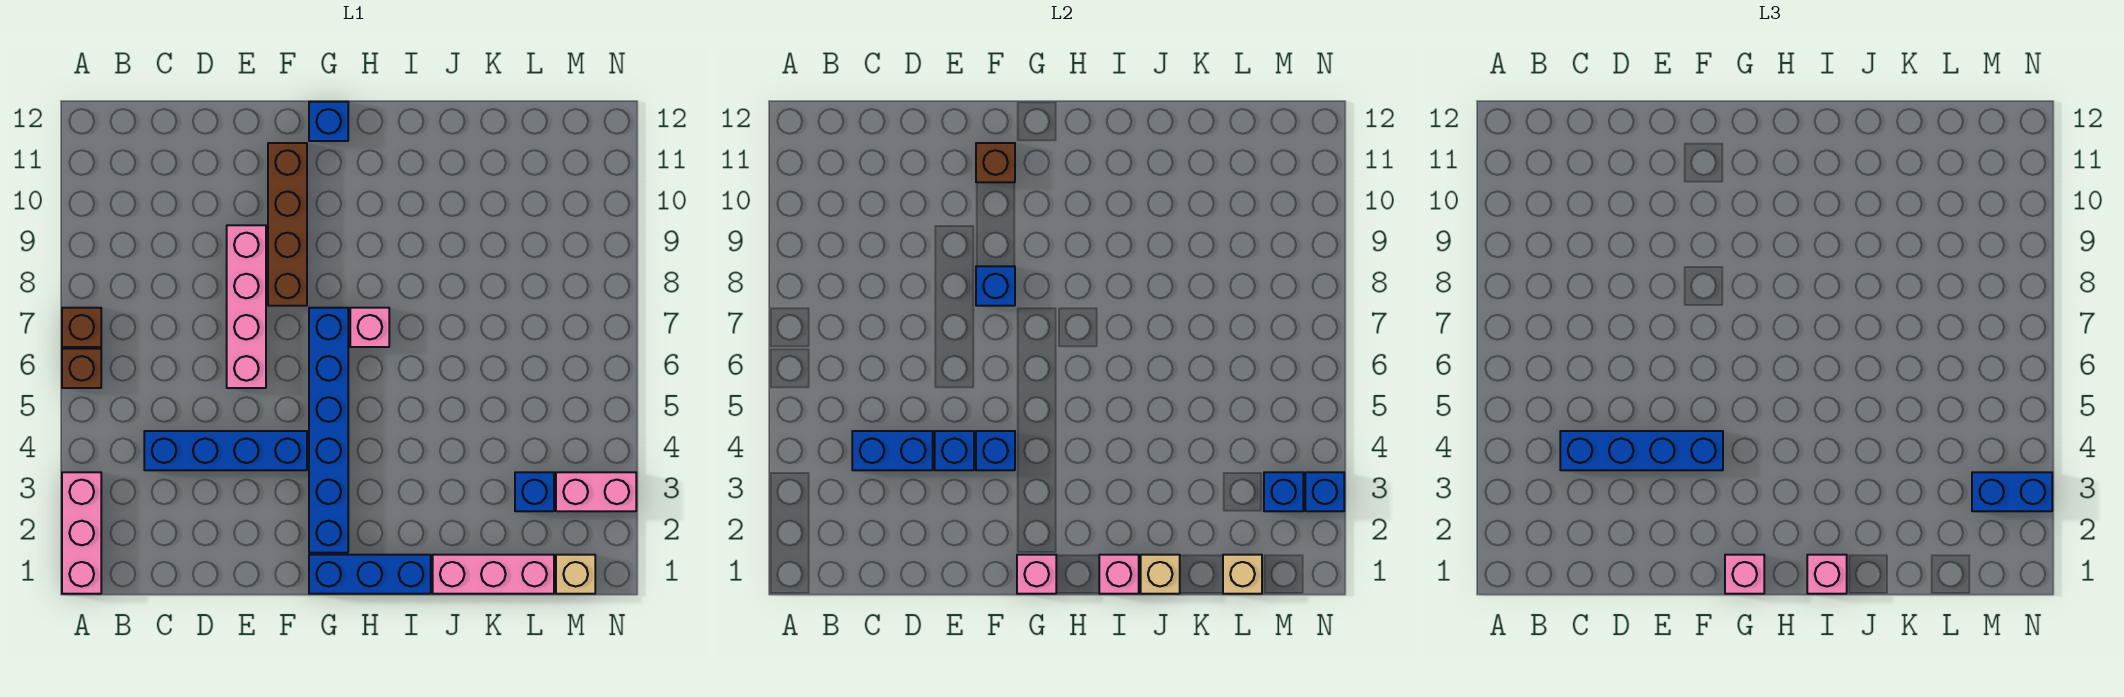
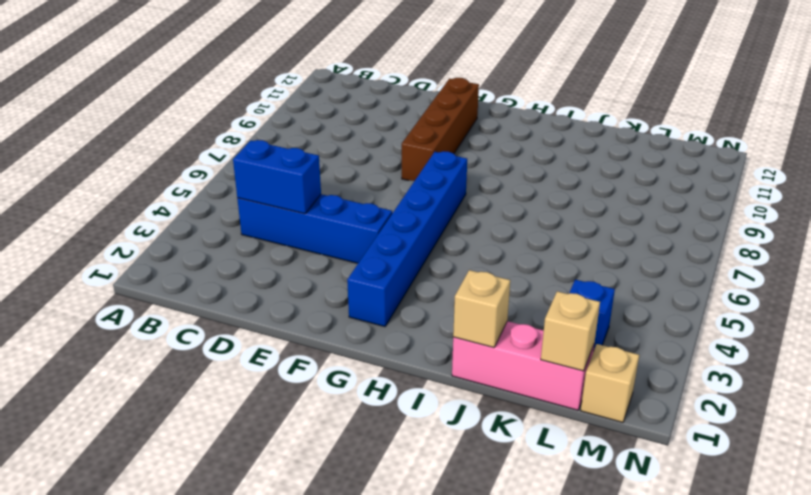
none -> pink 1x3 brick [62,472,101,594]
none -> brown 1x1 brick [62,349,101,388]
none -> brown 1x1 brick [62,308,101,347]

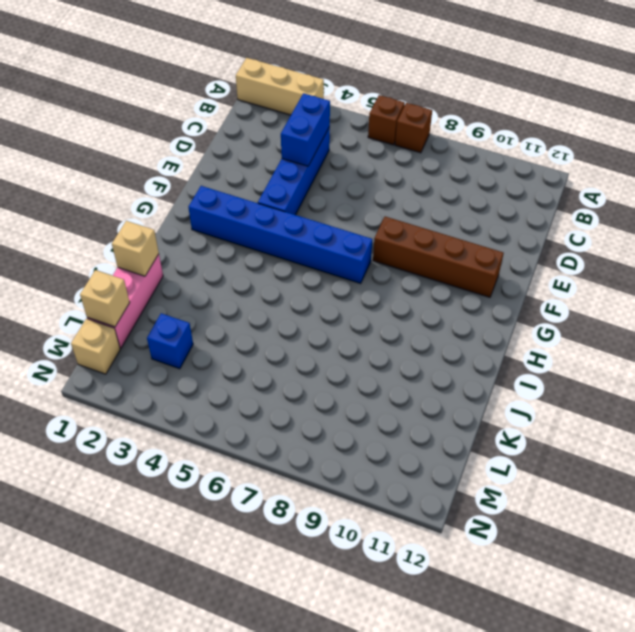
tan 1x3 brick [236,58,324,115] -> pink 1x3 brick [62,472,101,594]
none -> pink 1x4 brick [227,225,266,388]
none -> blue 1x3 brick [309,555,431,594]
none -> blue 1x1 brick [309,102,348,141]

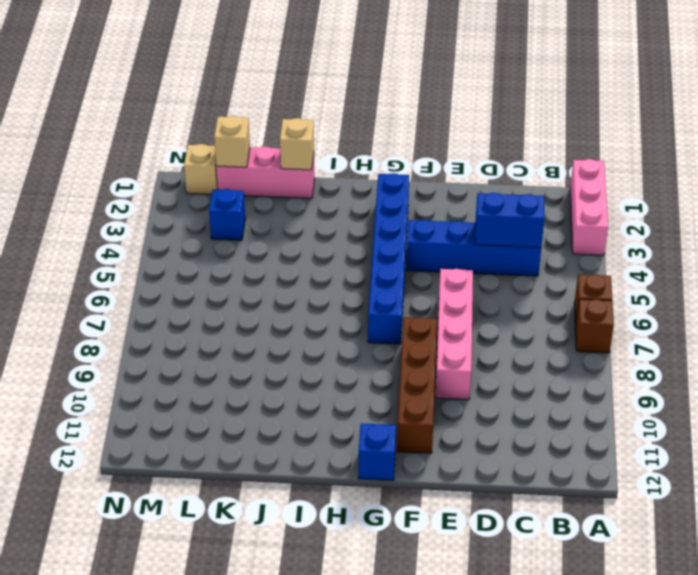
none -> blue 1x3 brick [309,555,431,594]
none -> pink 1x1 brick [350,308,389,347]
none -> pink 1x2 brick [556,472,636,511]

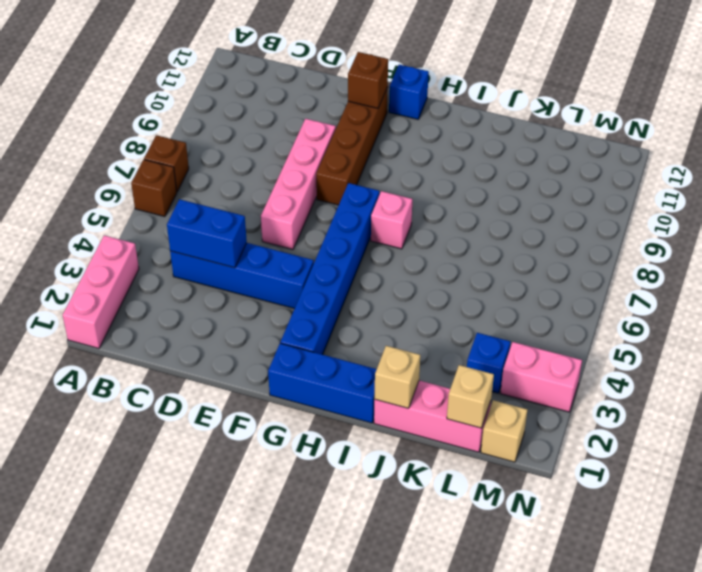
none -> blue 1x1 brick [935,431,974,470]
none -> blue 1x1 brick [976,431,1015,470]
none -> blue 1x1 brick [976,266,1015,306]

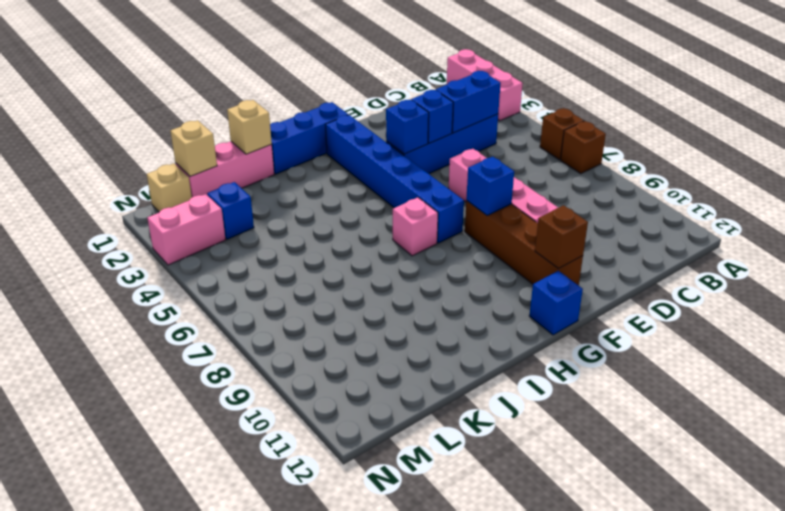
none -> pink 1x1 brick [1017,555,1056,594]
none -> pink 1x1 brick [1099,555,1139,594]
none -> blue 1x1 brick [1264,472,1303,511]

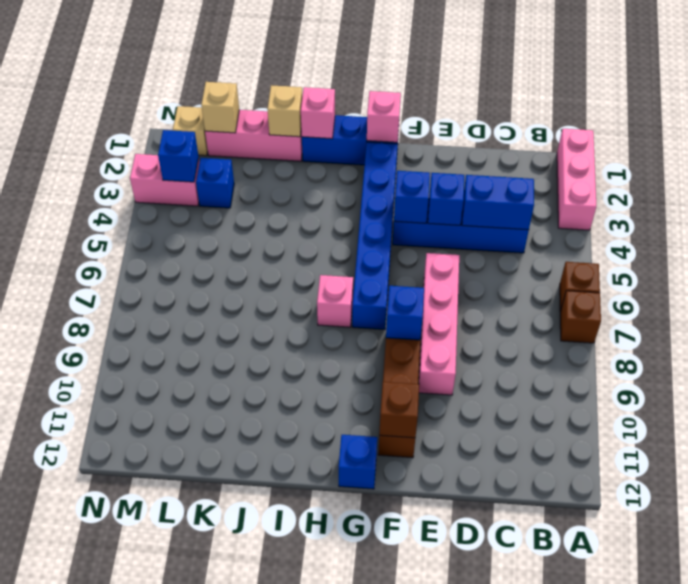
none -> blue 1x1 brick [1305,472,1344,511]
none -> blue 1x4 brick [1560,431,1723,470]
none -> pink 1x1 brick [1725,555,1764,594]

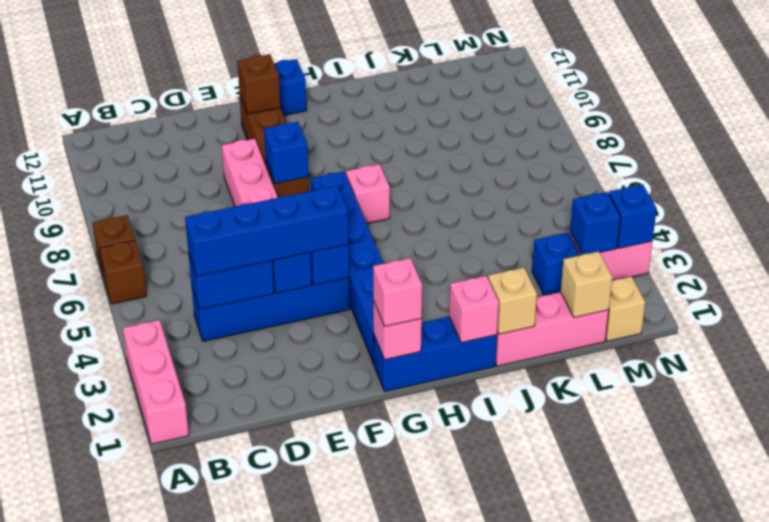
none -> pink 1x1 brick [1807,555,1847,594]
none -> blue 1x2 brick [1972,472,2052,511]

